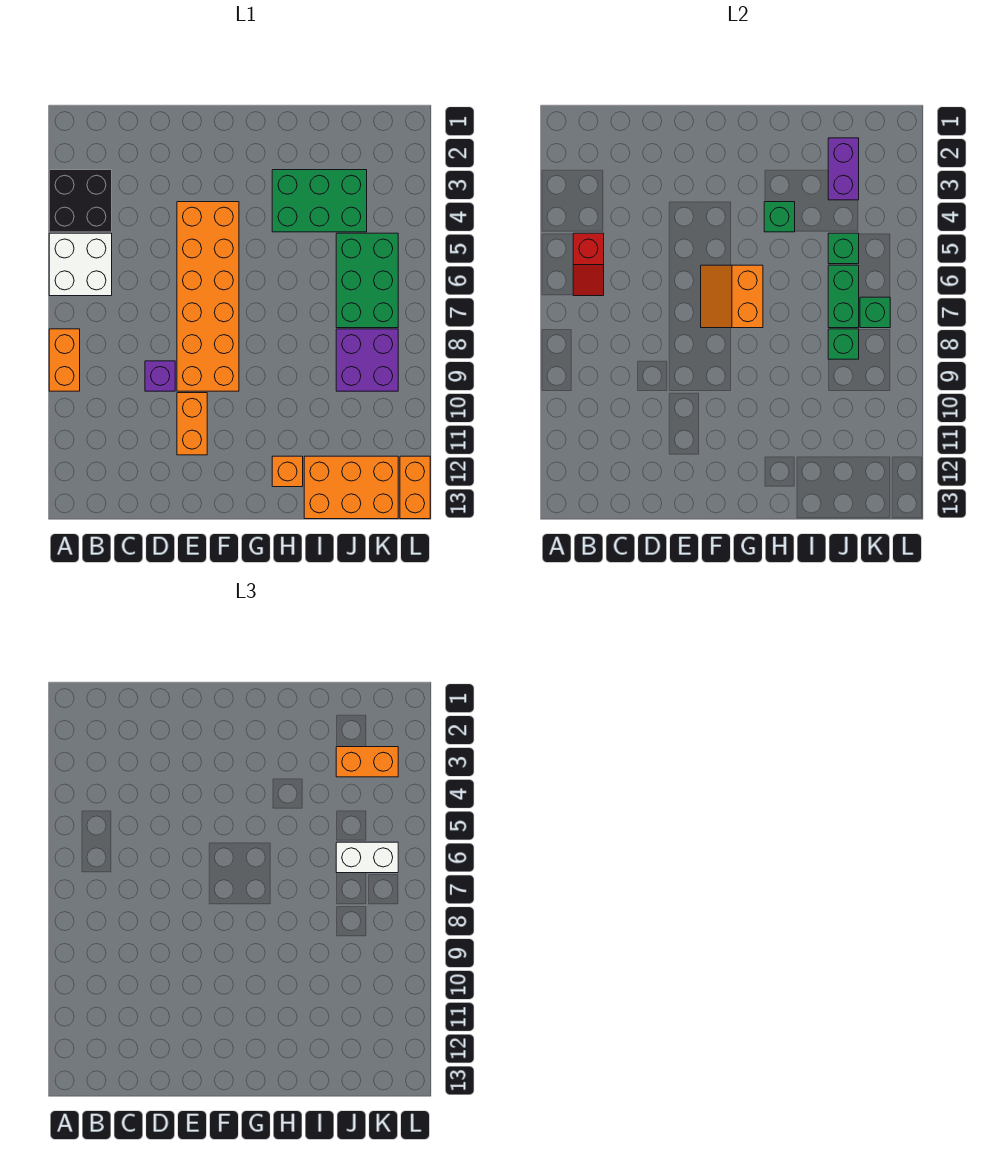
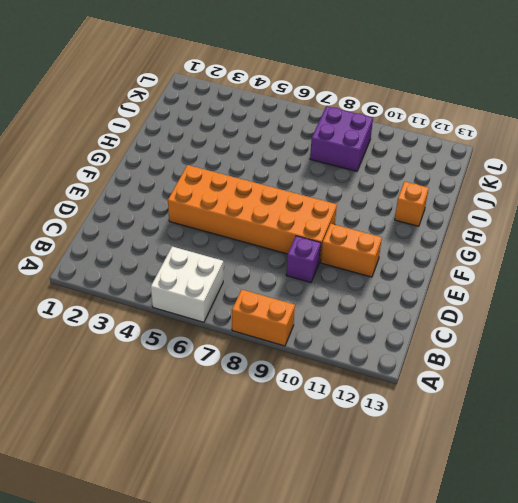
none -> black 2x2 brick [49,170,112,232]
none -> green 2x3 brick [272,170,367,232]
none -> orange 2x3 brick [304,456,398,519]

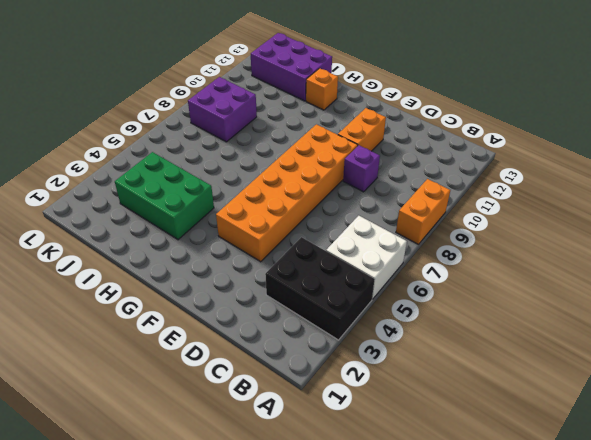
black 2x3 brick [265,237,375,340] -> black 2x2 brick [49,170,112,232]
purple 2x3 brick [251,33,332,101] -> orange 2x3 brick [304,456,398,519]
none -> green 2x3 brick [336,233,398,328]
none -> orange 1x2 brick [400,456,430,519]
none -> red 1x2 slope [573,233,604,296]

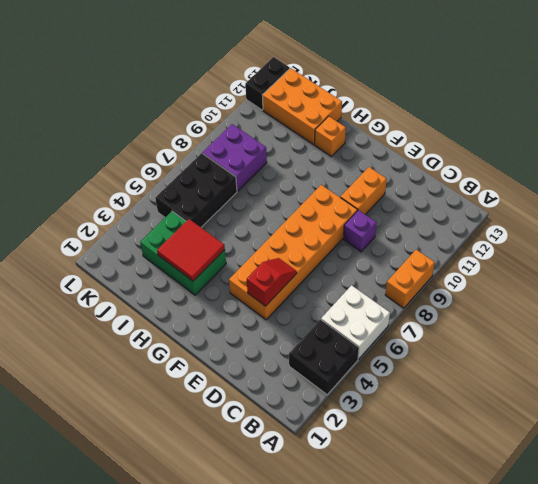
red 1x2 slope [247,258,297,306] -> red 1x2 slope moved to [573,233,604,296]
red 2x2 tile [157,219,225,281] -> green 1x1 brick [764,202,795,232]
black 2x3 brick [155,153,237,227] -> green 2x3 brick [336,233,398,328]
black 1x2 brick [245,57,290,110] -> orange 1x2 brick [400,456,430,519]
none -> orange 2x2 slope [701,265,763,328]
none -> purple 1x2 brick [828,138,859,200]
none -> green 1x1 brick [828,233,859,264]

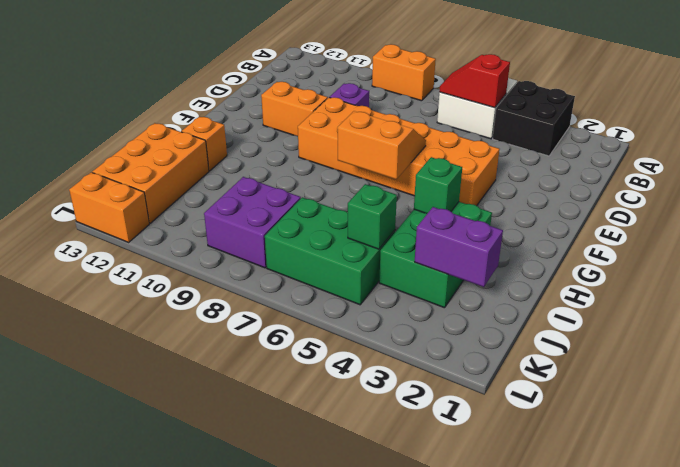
none -> green 1x2 brick [828,265,859,328]
none -> green 1x1 brick [828,329,859,359]
none -> green 1x1 brick [860,297,890,328]

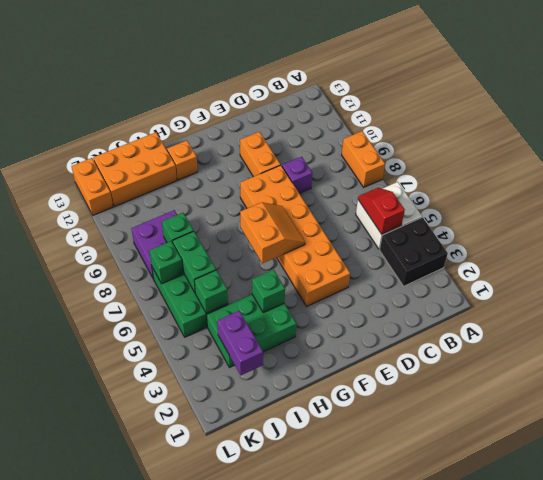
none -> orange 1x2 brick [336,747,398,777]
none -> white 1x2 brick [336,842,398,873]

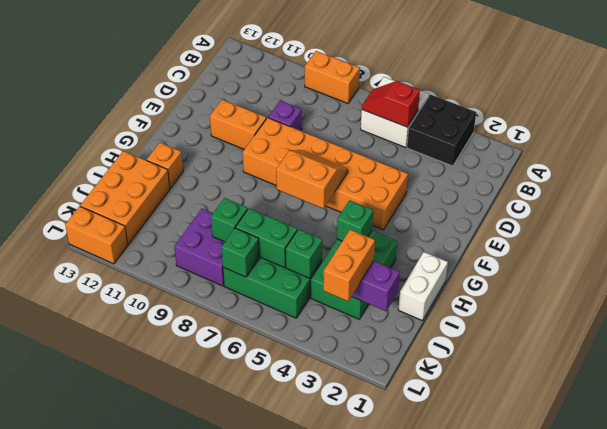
white 1x2 brick [398,252,448,321] -> white 1x2 brick moved to [336,842,398,873]

